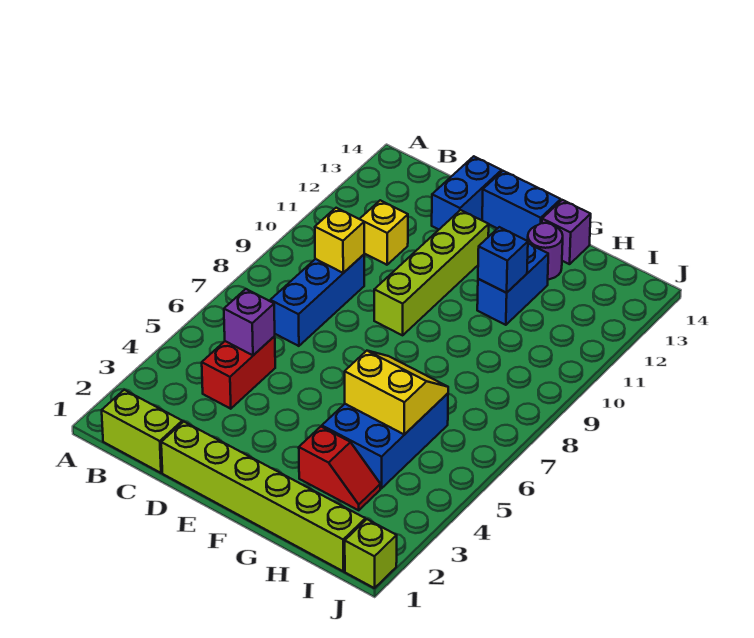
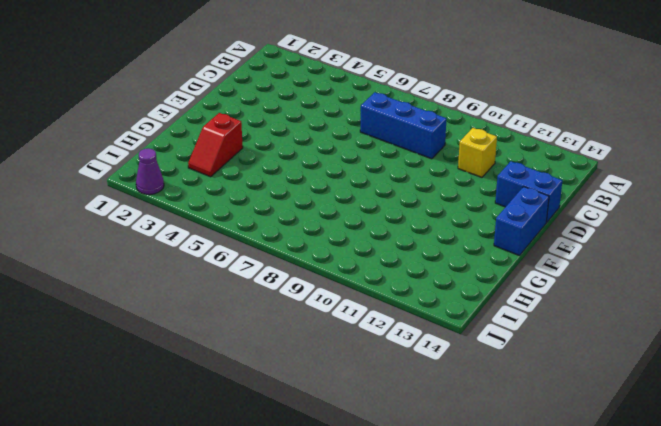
purple 1x1 cone [136,148,164,195] -> none
none -> lime 1x2 brick [102,390,182,473]
none -> red 1x2 brick [202,336,275,409]
none -> lime 1x6 brick [161,422,365,571]

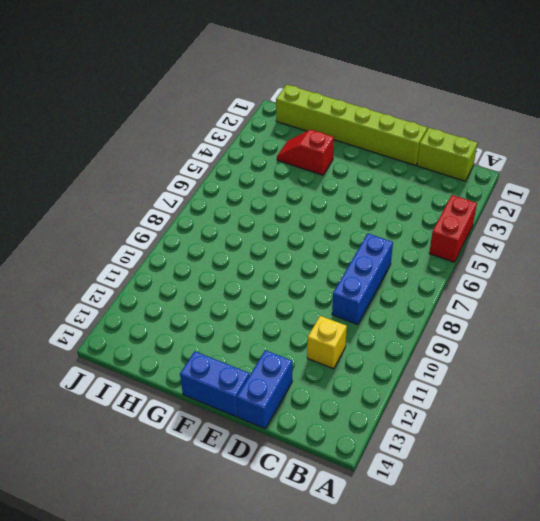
red 1x2 brick [429,195,477,262] -> red 1x2 brick moved to [202,336,275,409]
none -> lime 1x4 brick [374,210,489,335]
none -> blue 2x3 brick [322,394,448,488]
none -> blue 1x2 brick [477,244,548,325]

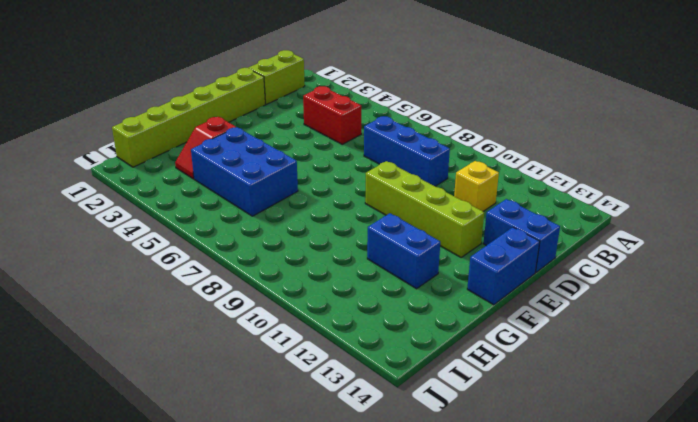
none -> purple 1x1 round brick [528,223,563,279]
none -> purple 1x1 brick [542,200,591,264]
none -> lime 1x1 brick [345,519,397,588]

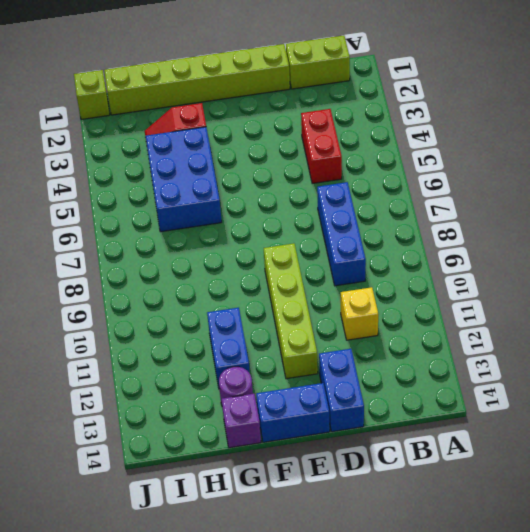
none -> purple 1x1 brick [224,289,275,355]
none -> yellow 1x1 brick [315,208,364,273]
none -> yellow 2x2 slope [345,351,448,435]

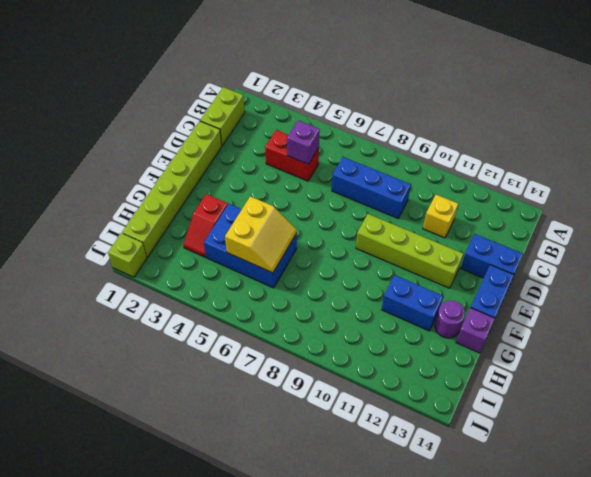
none -> yellow 1x1 brick [315,208,364,273]
none -> blue 1x1 brick [478,227,528,293]

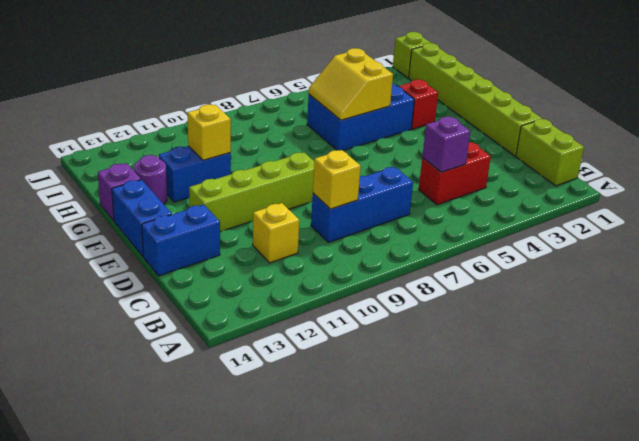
yellow 1x1 brick [188,104,231,160] -> blue 1x1 brick [478,227,528,293]

